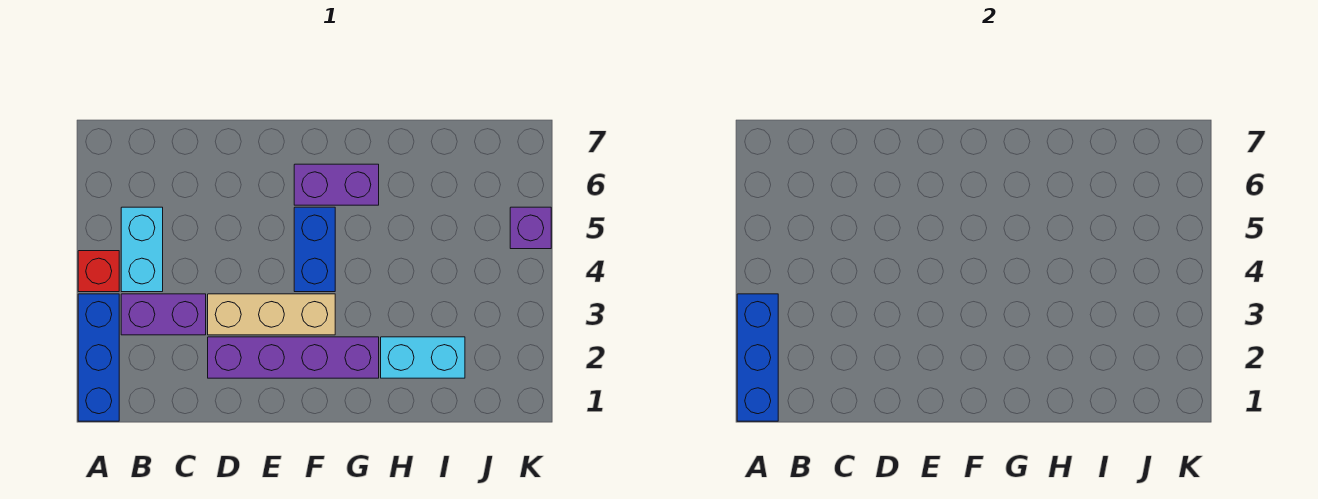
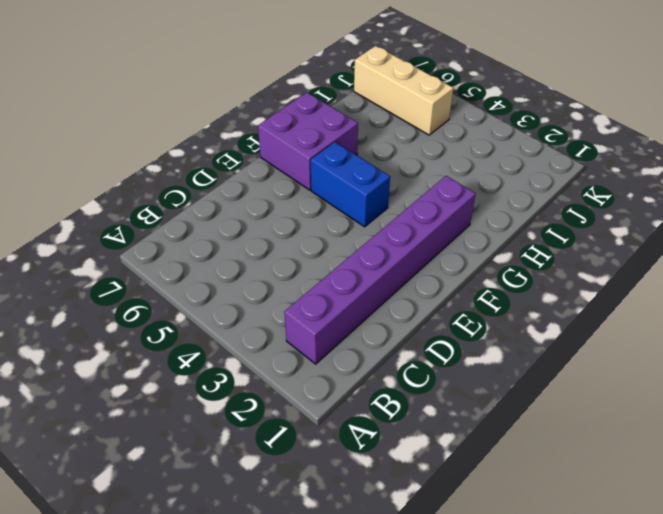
purple 1x6 brick [284,176,476,364] -> purple 1x4 brick [208,337,379,378]
purple 2x2 brick [258,92,358,190] -> purple 1x2 brick [294,164,379,205]
tan 1x3 brick [354,46,453,135] -> tan 1x3 brick turned to [208,294,335,335]
none -> blue 1x3 brick [78,294,119,421]
none -> red 1x1 brick [78,251,119,292]

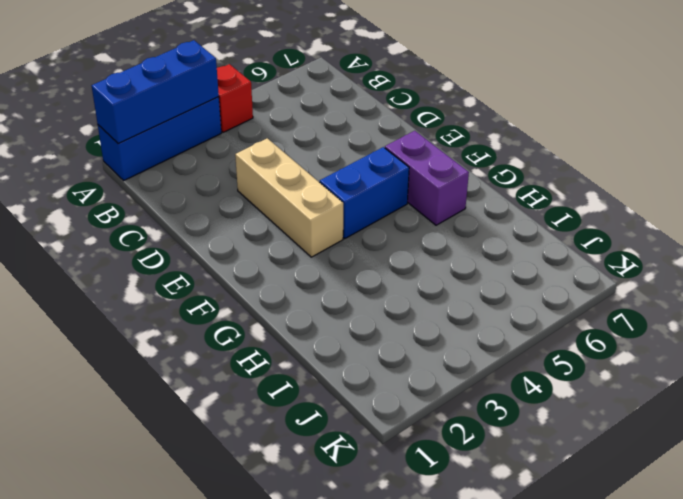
none -> purple 1x2 brick [121,294,206,335]
none -> cyan 1x2 brick [121,207,163,292]

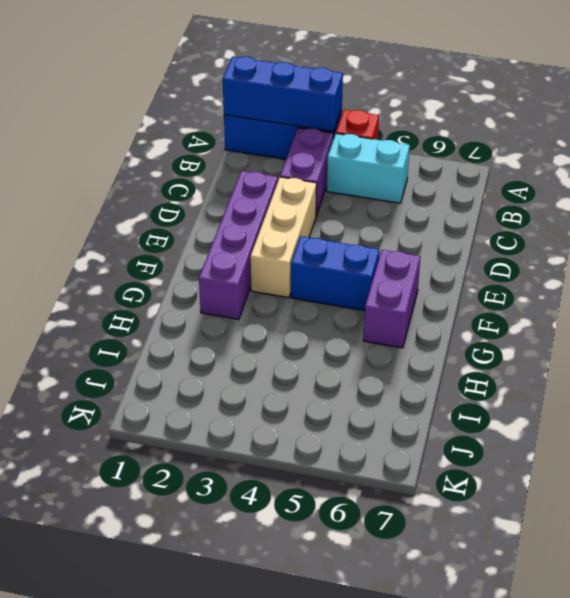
none -> cyan 1x2 brick [381,337,465,378]
none -> purple 1x1 brick [510,207,551,249]

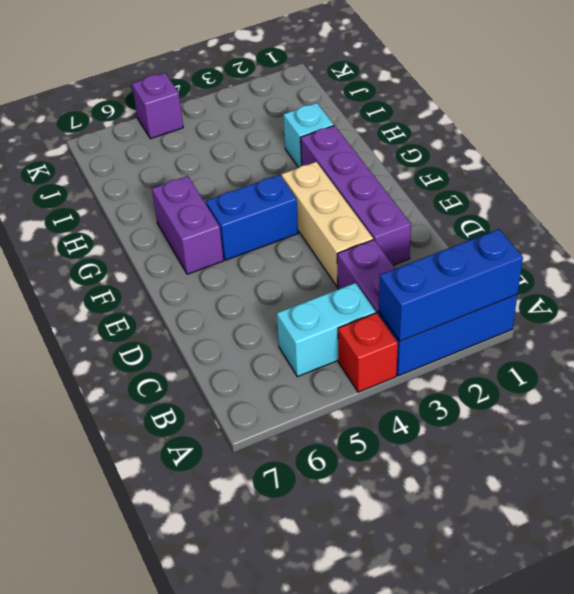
cyan 1x1 brick [283,103,334,167] -> cyan 1x2 brick [381,337,465,378]

